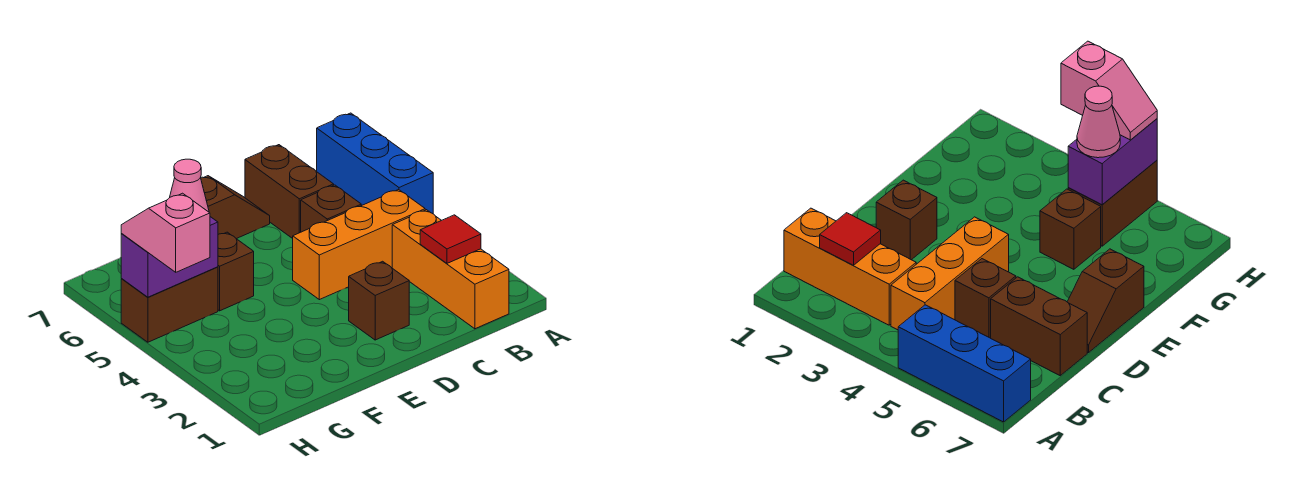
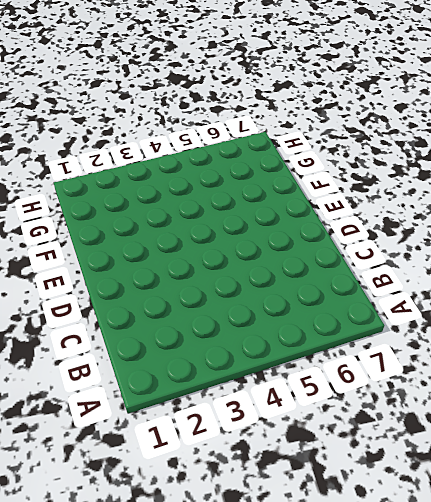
none -> blue 1x3 brick [317,113,433,214]
none -> orange 1x3 brick [392,210,509,329]
none -> orange 1x3 brick [293,190,425,300]

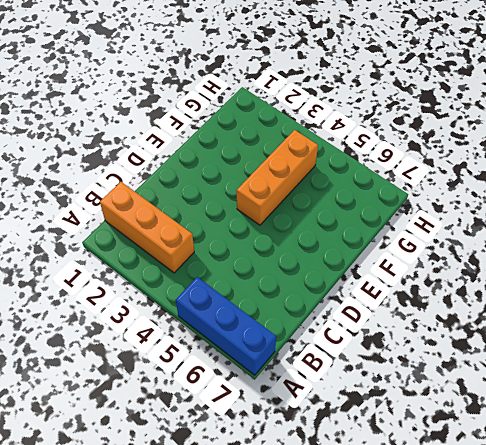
orange 1x3 brick [237,130,318,225] -> orange 1x3 brick moved to [293,190,425,300]
none -> brown 1x1 brick [301,185,361,232]
none -> brown 1x2 brick [245,145,334,239]
none -> brown 1x1 brick [349,261,409,340]

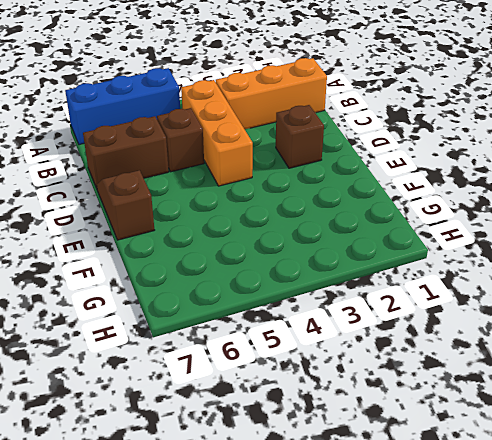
none -> brown 1x1 brick [218,232,254,311]
none -> brown 1x2 brick [121,267,218,342]
none -> red 1x1 tile [420,215,481,263]

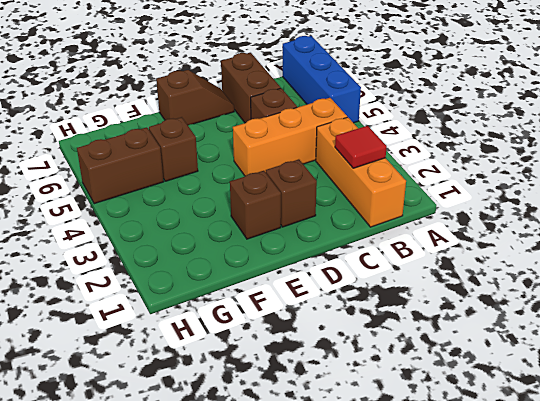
brown 1x1 brick [230,171,281,239] -> none
none -> purple 1x2 brick [121,217,218,297]
none -> pink 1x1 cone [170,159,209,212]
none -> pink 1x2 slope [121,193,210,272]

